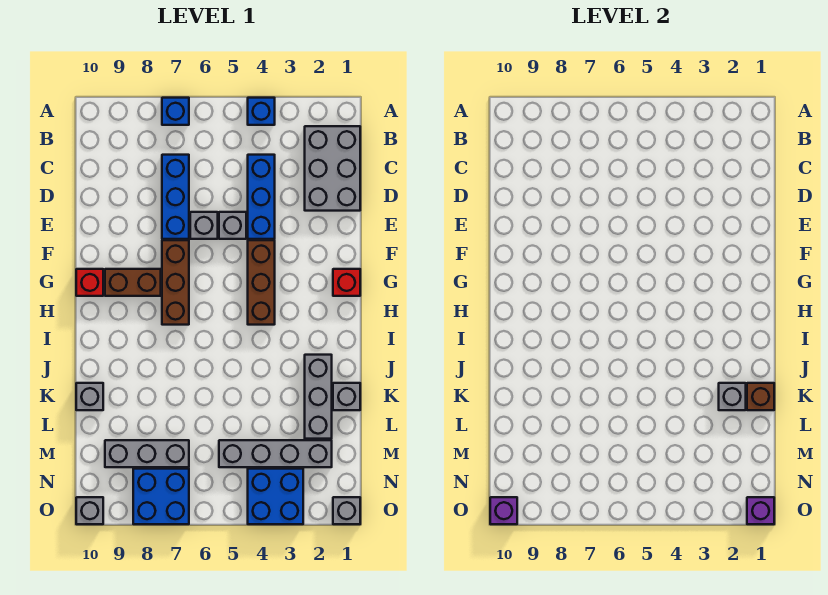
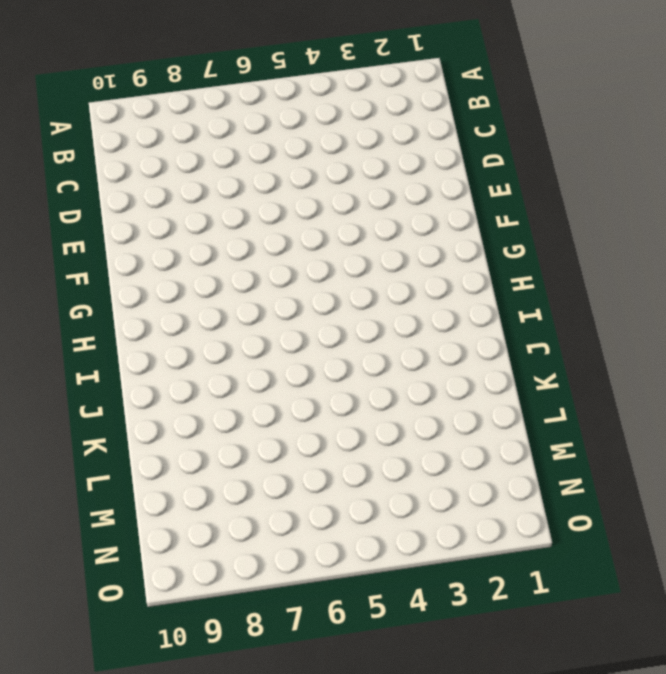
none -> blue 1x1 brick [248,98,275,125]
none -> blue 1x1 brick [162,98,189,125]
none -> grey 2x3 brick [305,126,360,211]

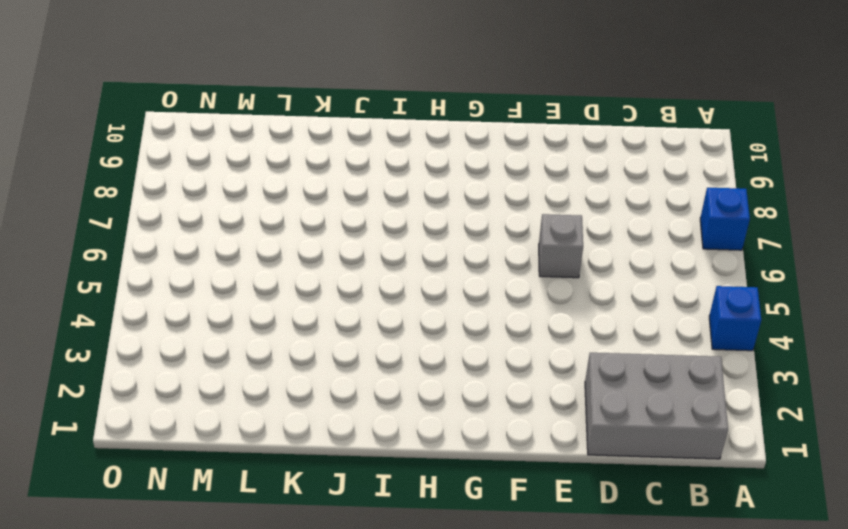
none -> blue 1x3 brick [248,155,275,239]
none -> blue 1x3 brick [162,155,189,239]
none -> grey 1x1 brick [219,212,246,239]

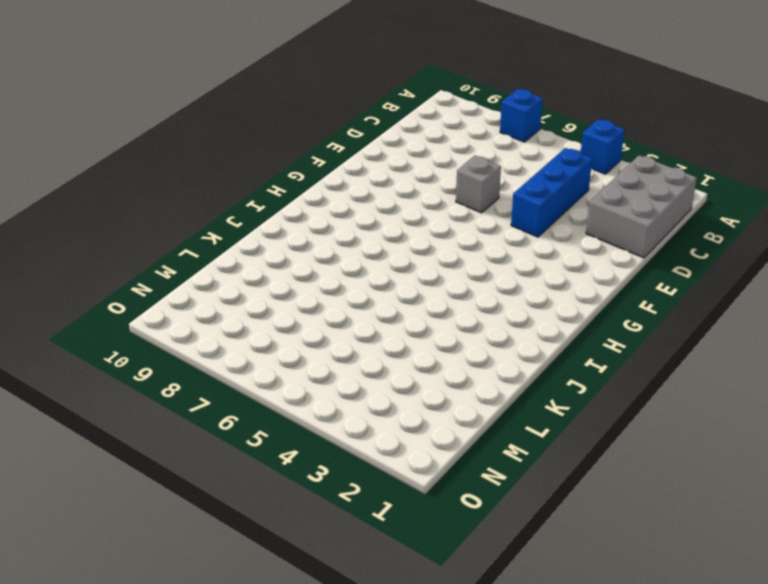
none -> blue 1x3 brick [162,155,189,239]
none -> grey 1x1 brick [219,212,246,239]
none -> brown 1x3 brick [248,240,275,325]

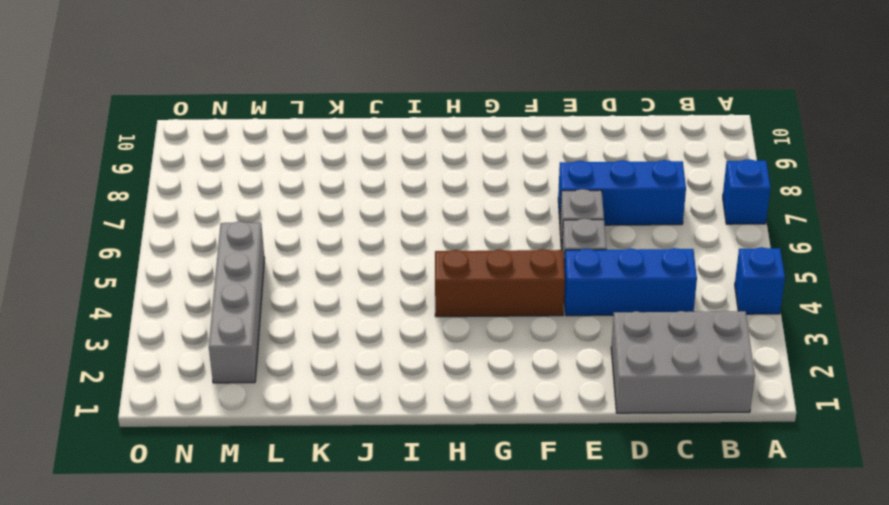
none -> brown 1x3 brick [162,240,189,325]
none -> red 1x1 brick [333,269,360,296]
none -> brown 1x2 brick [105,269,161,296]

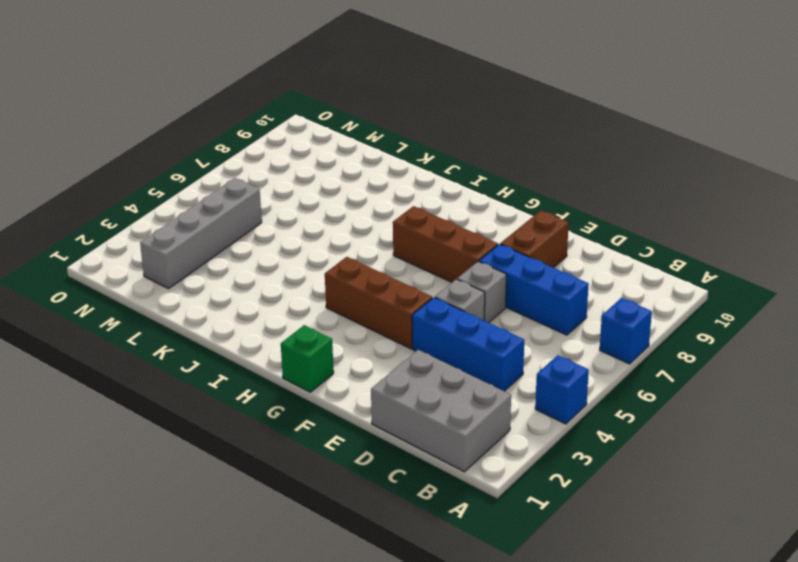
brown 1x2 brick [500,211,569,268] -> brown 1x2 brick moved to [105,269,161,296]
green 1x1 brick [281,325,334,392] -> red 1x1 brick [333,269,360,296]
none -> red 1x1 brick [76,269,103,296]
none -> grey 1x3 brick [305,355,332,439]
none -> grey 1x1 brick [333,383,360,410]

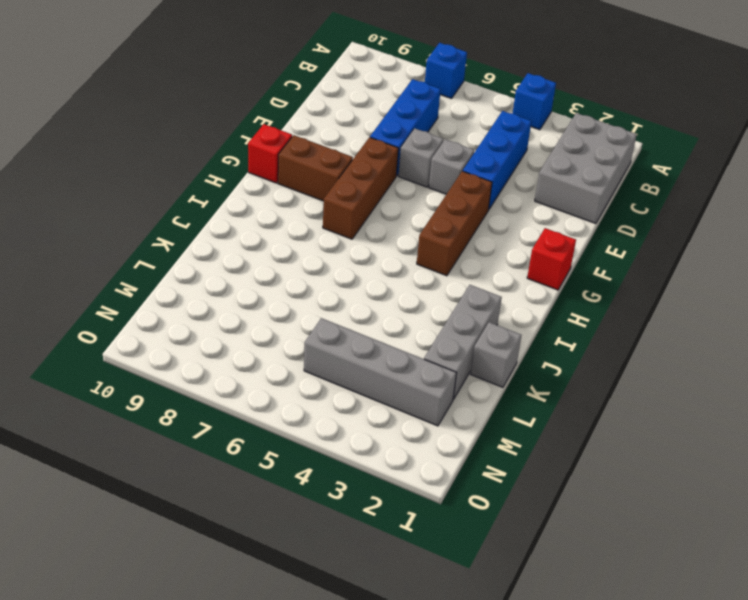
none -> grey 1x1 brick [76,383,103,410]
none -> grey 1x3 brick [105,440,189,467]
none -> blue 2x2 brick [248,469,303,524]

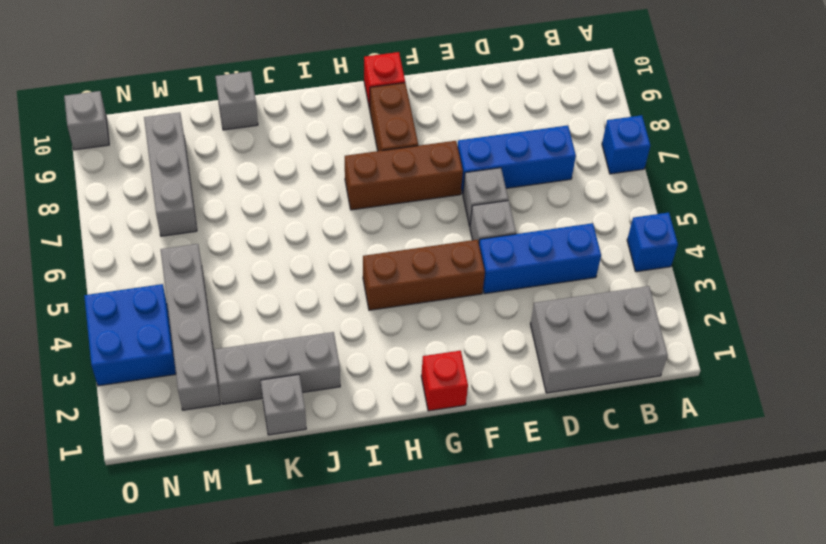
none -> blue 2x2 brick [133,469,189,524]
none -> grey 1x1 brick [333,497,360,524]
none -> brown 1x1 brick [747,383,774,410]

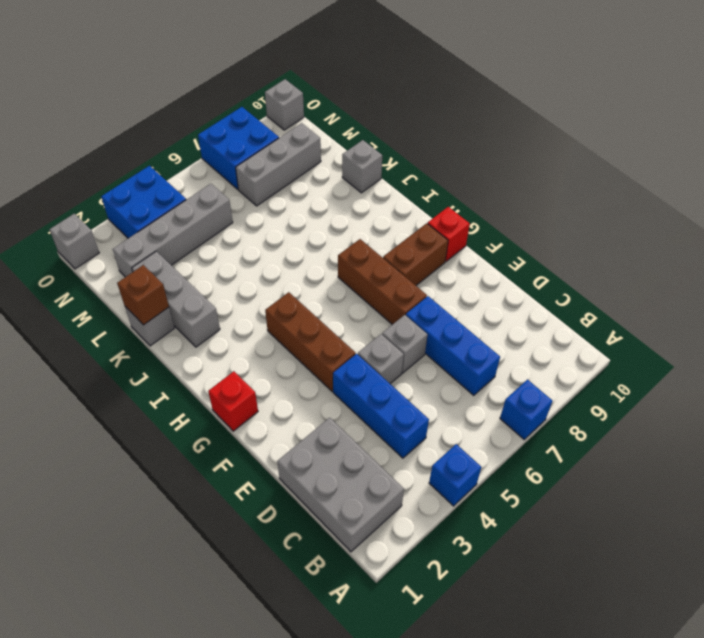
none -> grey 1x1 brick [719,383,746,410]
none -> purple 1x1 brick [747,497,774,524]
none -> purple 1x1 brick [490,497,517,524]

